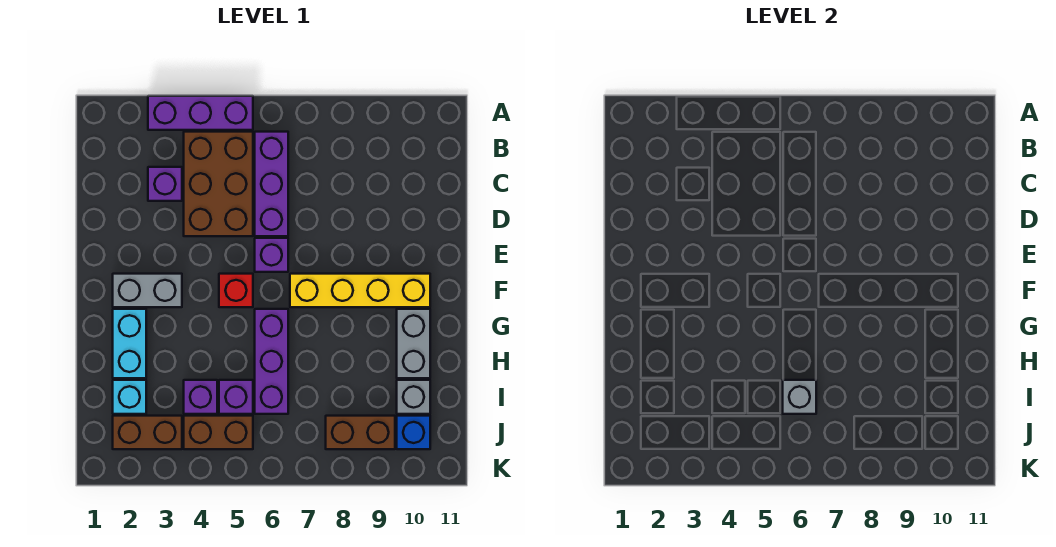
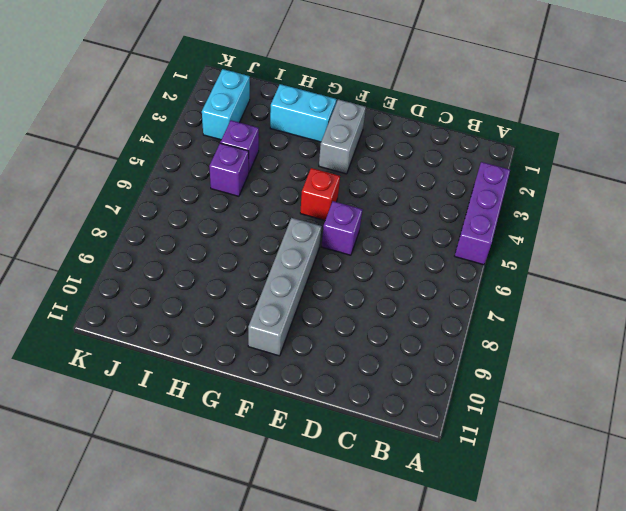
grey 1x4 brick [248,218,322,356] -> yellow 1x4 brick [290,274,430,307]
cyan 1x2 brick [202,69,250,140] -> brown 1x2 brick [113,416,182,449]
none -> brown 2x3 brick [184,132,253,236]
none -> purple 1x3 brick [255,132,288,236]
none -> purple 1x1 brick [148,167,182,201]

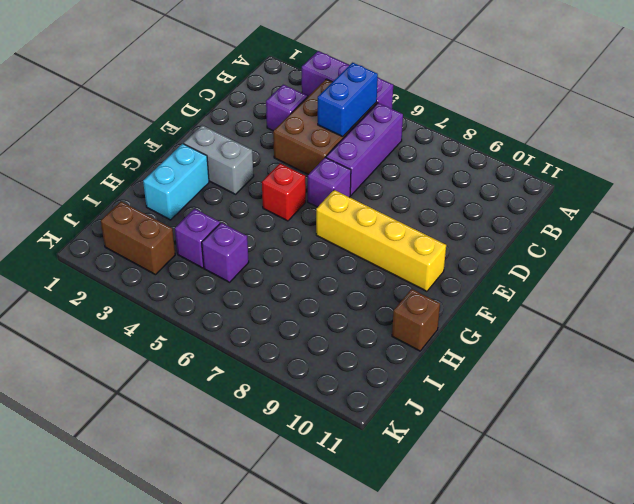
blue 1x2 brick [318,63,378,137] -> none
brown 1x1 brick [392,289,440,351] -> none
none -> purple 1x3 brick [255,309,288,414]
none -> grey 1x2 brick [397,309,430,378]
none -> cyan 1x1 brick [113,380,146,414]

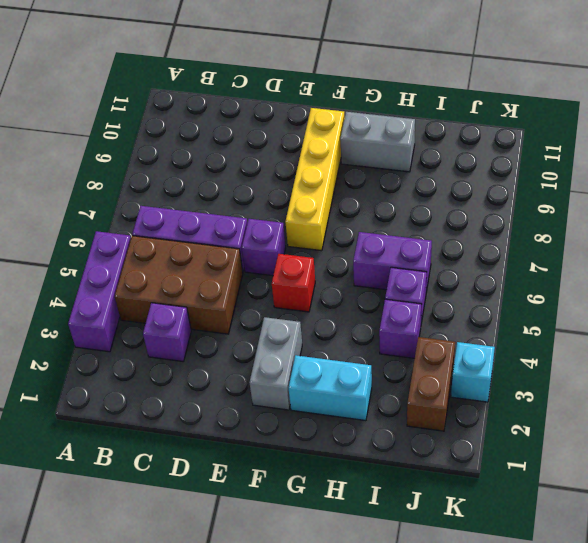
purple 1x2 brick [353,232,432,292] -> purple 1x3 brick [255,309,288,414]
cyan 1x1 brick [451,342,495,402] -> cyan 1x1 brick moved to [113,380,146,414]
none -> grey 1x1 brick [397,380,430,414]
none -> brown 1x2 brick [184,416,253,449]
none -> brown 1x2 brick [326,416,395,449]

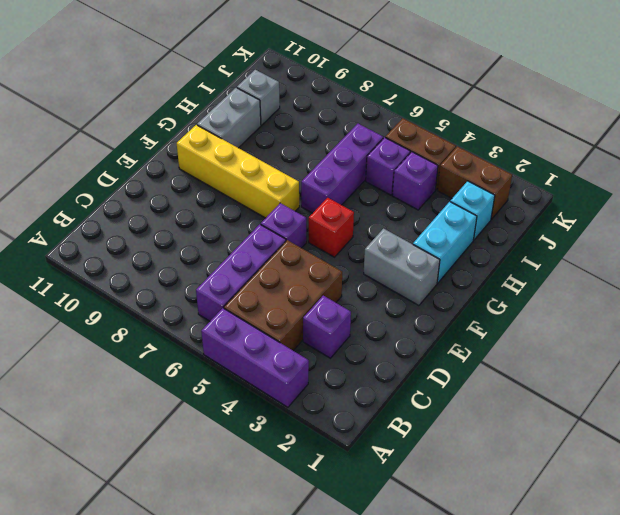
none -> brown 1x2 brick [326,416,395,449]
none -> blue 1x1 brick [397,416,430,449]
none -> grey 1x1 brick [783,380,816,414]

